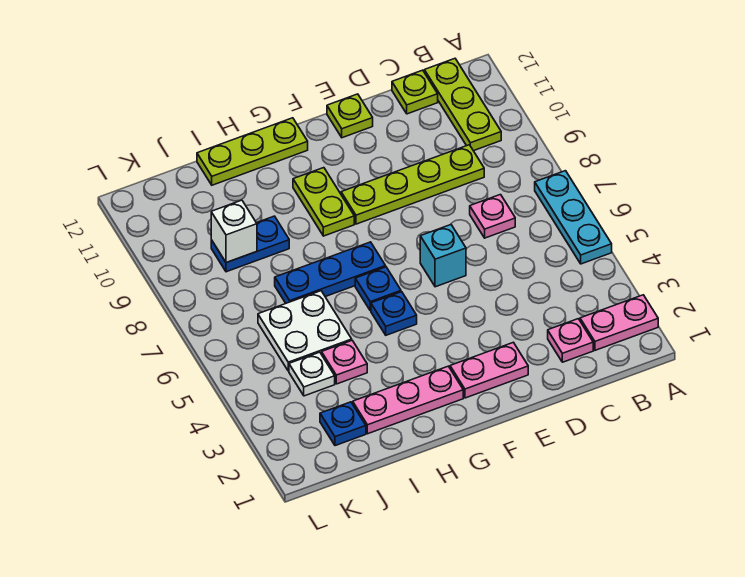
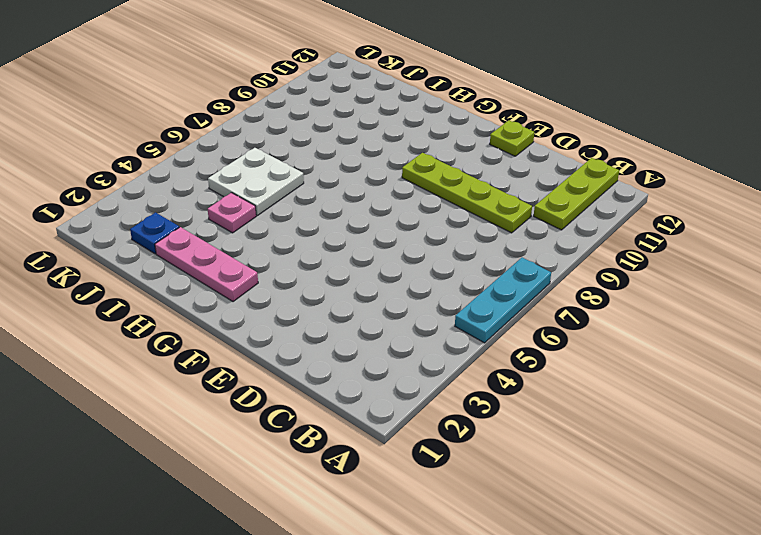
none -> pink 1x2 plate [580,295,658,350]
none -> pink 1x1 plate [548,319,593,362]
none -> pink 1x1 plate [470,195,515,238]

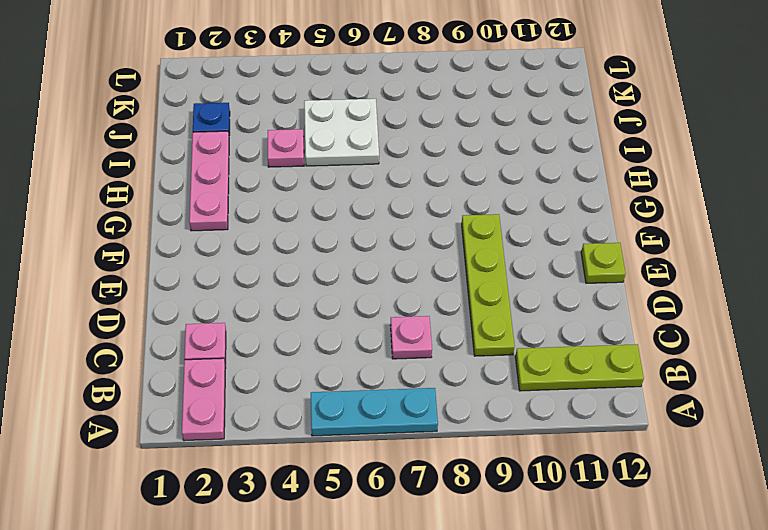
none -> lime 1x1 plate [392,70,438,114]
none -> pink 1x2 plate [450,342,528,398]
none -> cyan 1x1 brick [420,225,466,287]

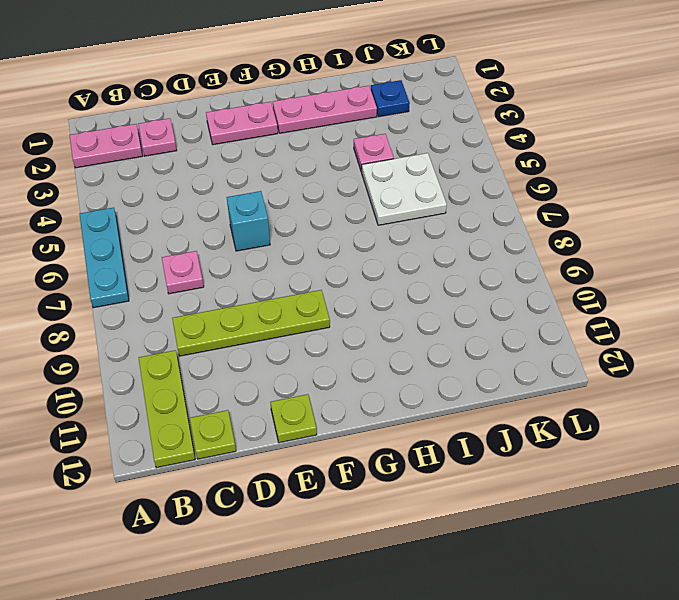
none -> blue 1x1 plate [371,292,417,335]
none -> blue 1x1 plate [355,267,401,311]
none -> blue 1x3 plate [275,242,386,303]

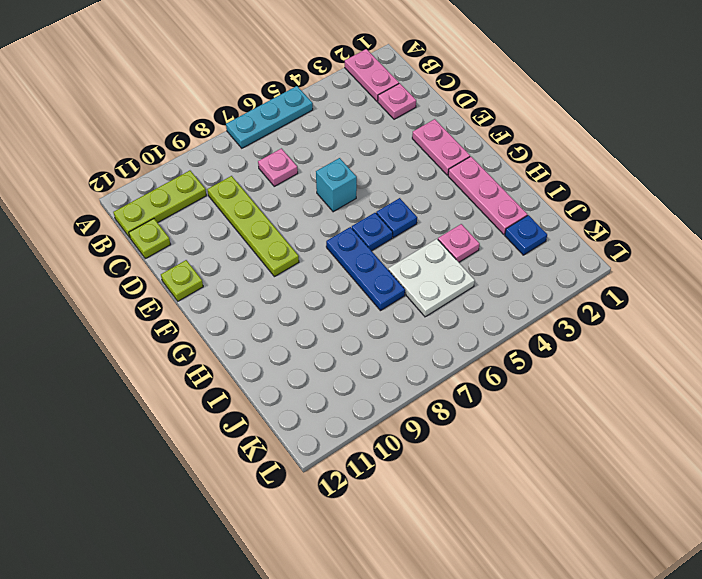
none -> lime 1x2 plate [293,168,354,236]
none -> lime 1x3 plate [197,118,308,185]
none -> blue 1x2 plate [211,216,289,272]

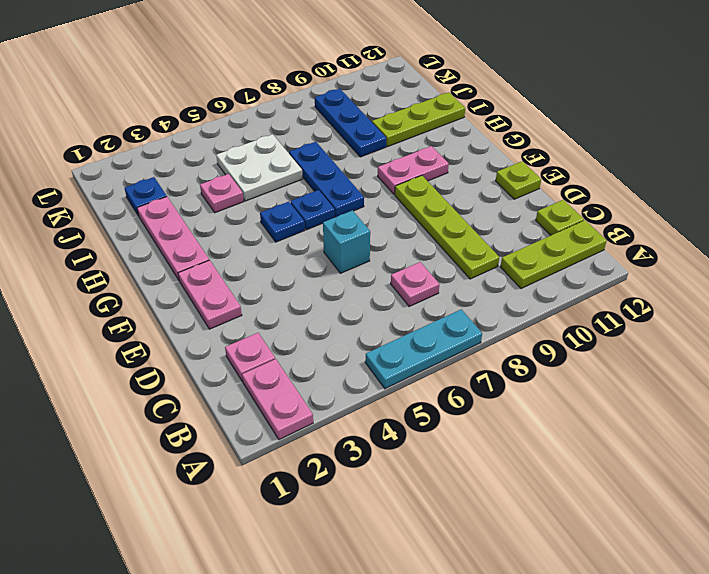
pink 1x2 plate [378,146,449,194] -> lime 1x2 plate [293,168,354,236]
blue 1x3 plate [315,89,386,157] -> blue 1x2 plate [211,216,289,272]
lime 1x3 plate [372,93,465,146] -> lime 1x3 plate turned to [197,118,308,185]
none -> white 1x1 plate [289,352,335,396]
none -> white 1x1 brick [211,200,257,263]

